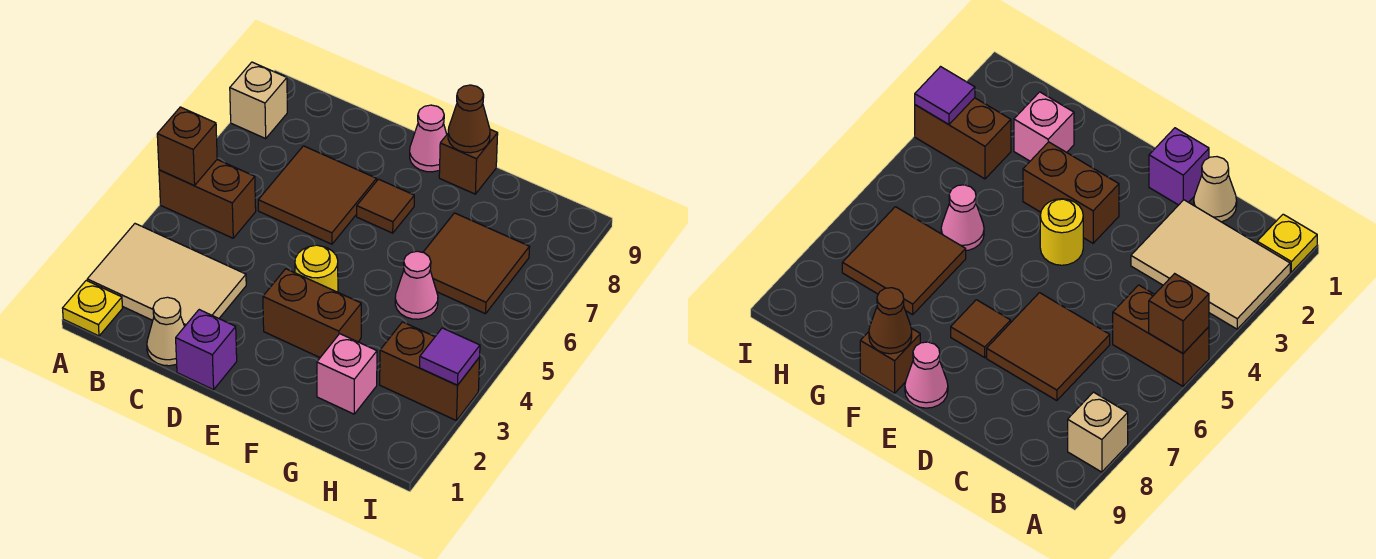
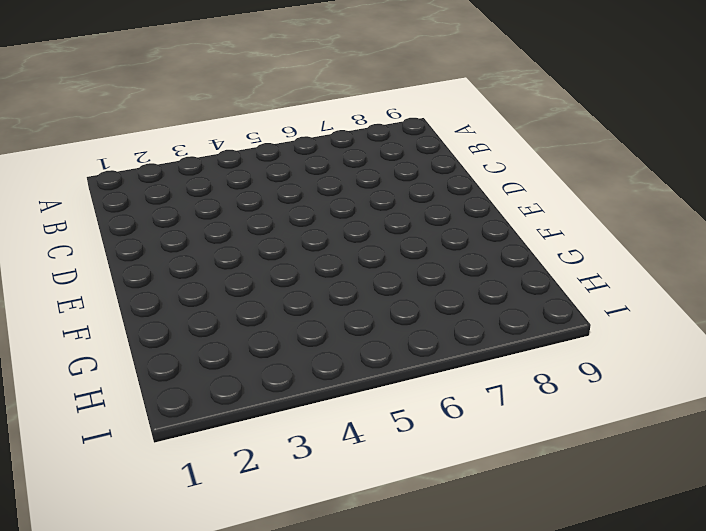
none -> yellow 1x1 plate [63,280,123,336]
none -> tan 2x3 tile [87,224,246,326]
none -> brown 1x2 brick [159,160,256,238]

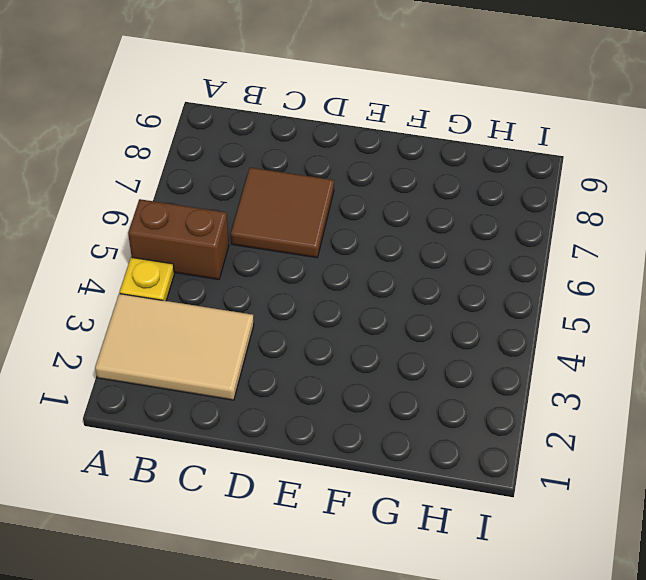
yellow 1x1 plate [120,257,174,301] -> yellow 1x1 plate moved to [63,280,123,336]
none -> tan 1x1 brick [230,62,287,138]
none -> tan 1x1 cone [147,297,185,366]
none -> purple 1x1 brick [176,310,237,390]

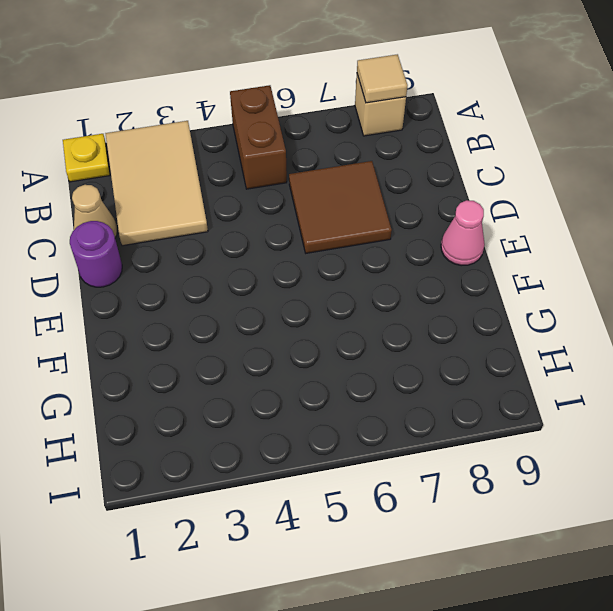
tan 1x1 tile [357,54,407,103] -> none
purple 1x1 round brick [70,221,122,287] -> purple 1x1 brick [176,310,237,390]
none -> brown 1x2 brick [263,269,361,357]
none -> yellow 1x1 round brick [295,245,338,292]
none -> brown 1x1 tile [357,179,414,233]

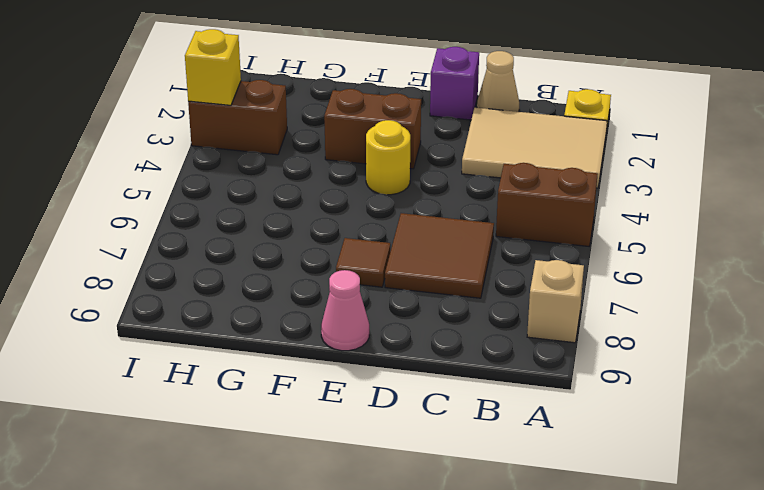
yellow 1x1 brick [185,29,241,105] -> purple 1x1 tile [420,328,480,385]
none -> brown 1x1 brick [439,129,498,194]
none -> pink 1x1 brick [317,334,377,414]
none -> pink 1x1 cone [395,251,438,319]

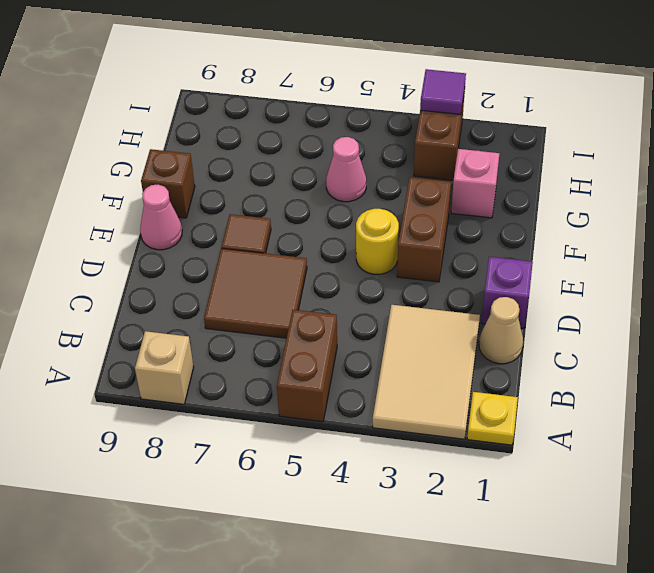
none -> brown 2x2 tile [423,213,529,314]
none -> brown 1x1 brick [157,107,217,186]
none -> brown 1x1 cone [448,85,490,153]

